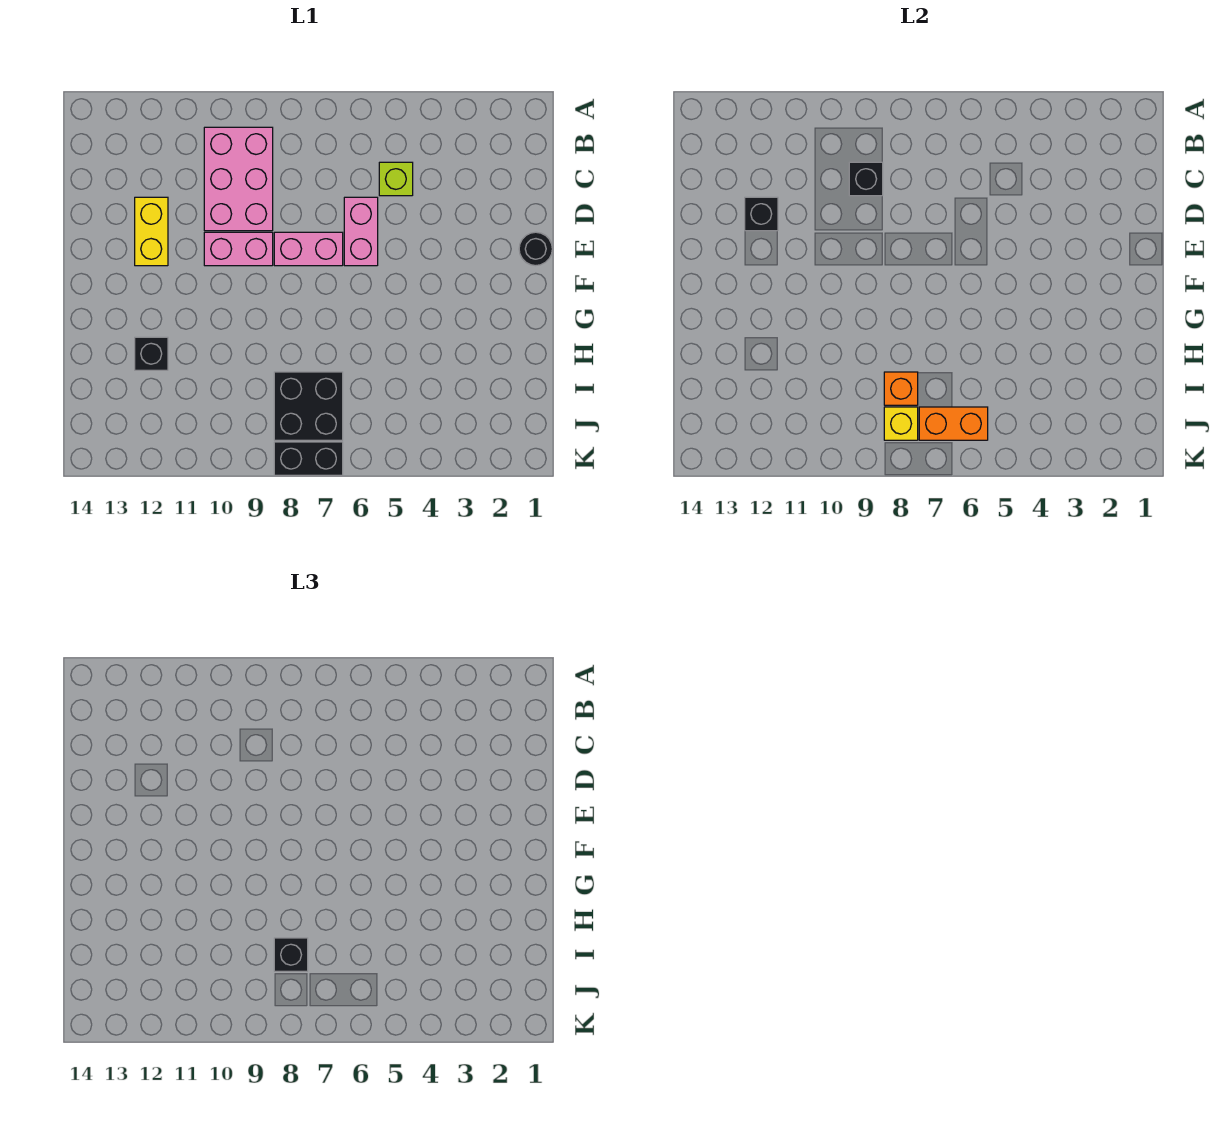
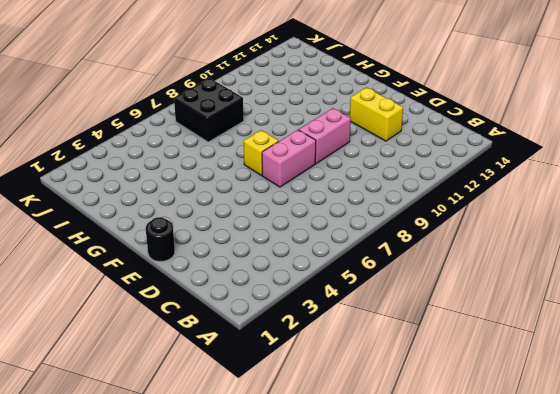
yellow 1x1 brick [244,130,279,175] -> yellow 1x1 brick moved to [884,407,918,440]
none -> pink 2x3 brick [204,127,273,231]
none -> lime 1x1 brick [379,162,413,196]
none -> pink 1x2 brick [344,197,378,266]

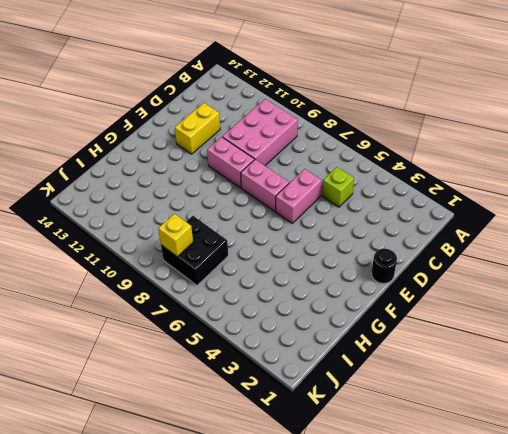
none -> black 1x1 brick [135,337,168,370]
none -> black 1x2 brick [274,442,343,475]
none -> black 1x1 brick [849,162,883,196]

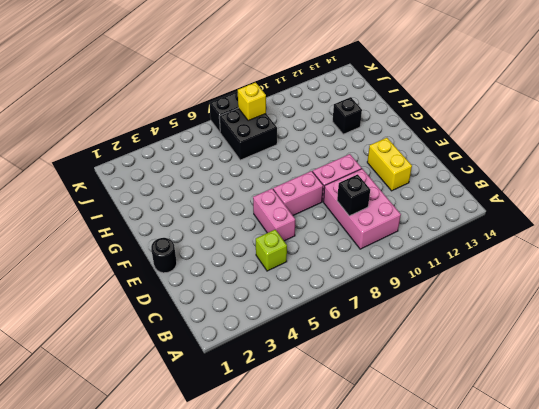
none -> black 1x1 brick [745,197,778,231]
none -> orange 1x1 brick [884,372,918,405]
none -> orange 1x2 brick [919,407,988,440]

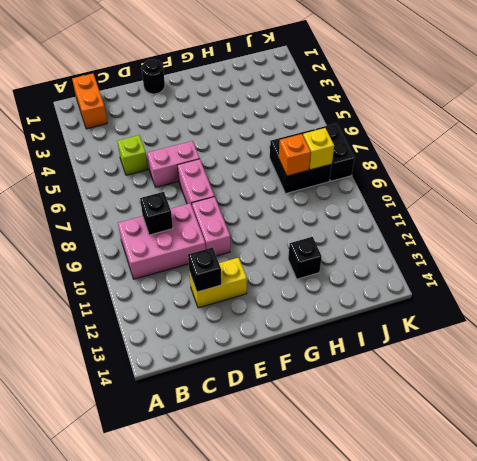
orange 1x2 brick [72,74,107,129] -> orange 1x2 brick moved to [919,407,988,440]
none -> black 1x1 brick [274,938,308,971]

